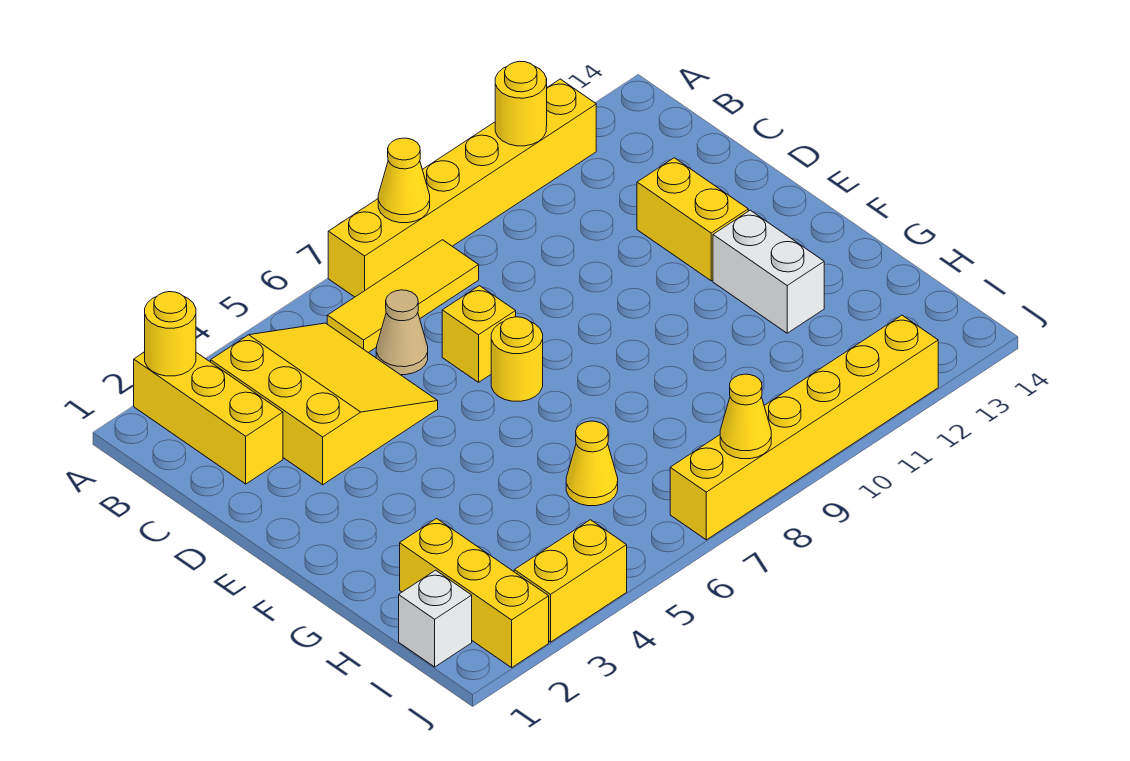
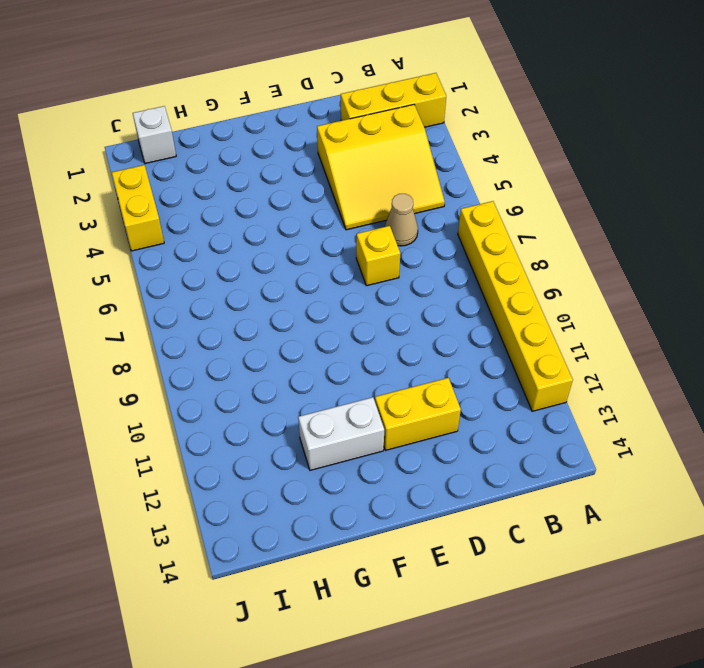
none -> yellow 1x3 tile [327,240,479,353]
none -> yellow 1x1 round brick [491,317,543,401]
none -> yellow 1x3 brick [400,519,549,668]

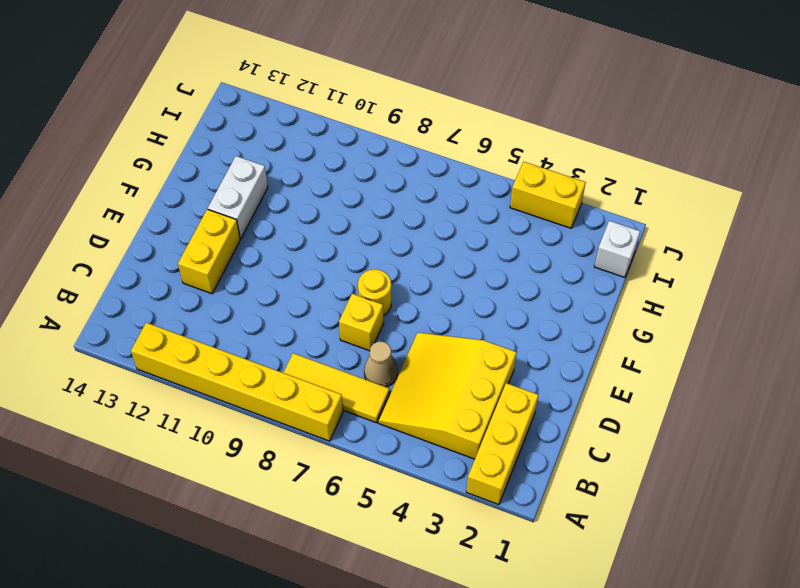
none -> yellow 1x3 brick [400,519,549,668]
none -> yellow 1x1 cone [566,421,618,506]
none -> yellow 1x6 brick [670,315,938,540]

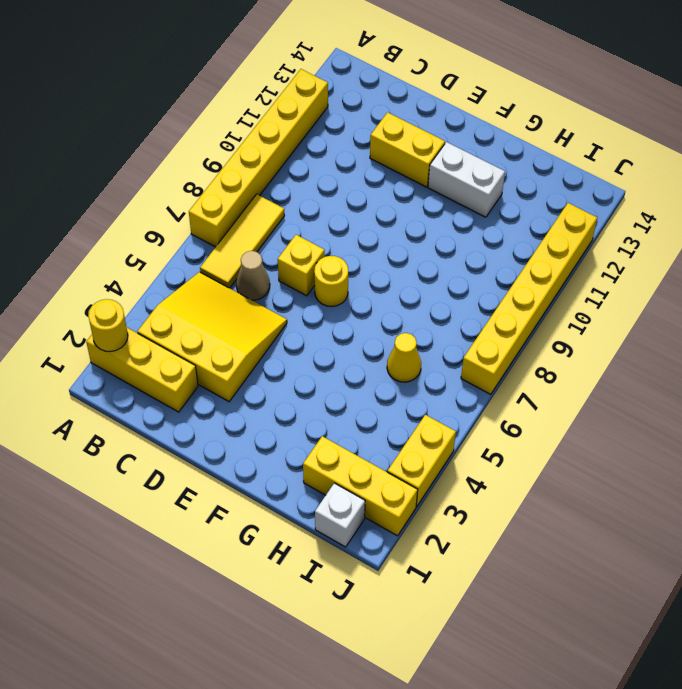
none -> yellow 1x1 cone [378,138,430,223]
none -> yellow 1x1 round brick [495,61,547,146]
none -> yellow 1x1 cone [720,374,771,459]

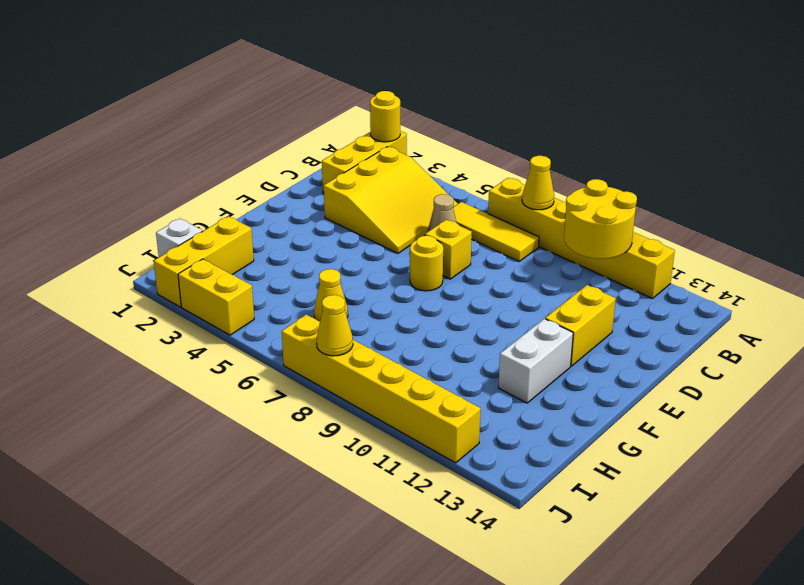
yellow 2x2 round brick [564,179,637,259] -> yellow 1x1 round brick [495,61,547,146]

